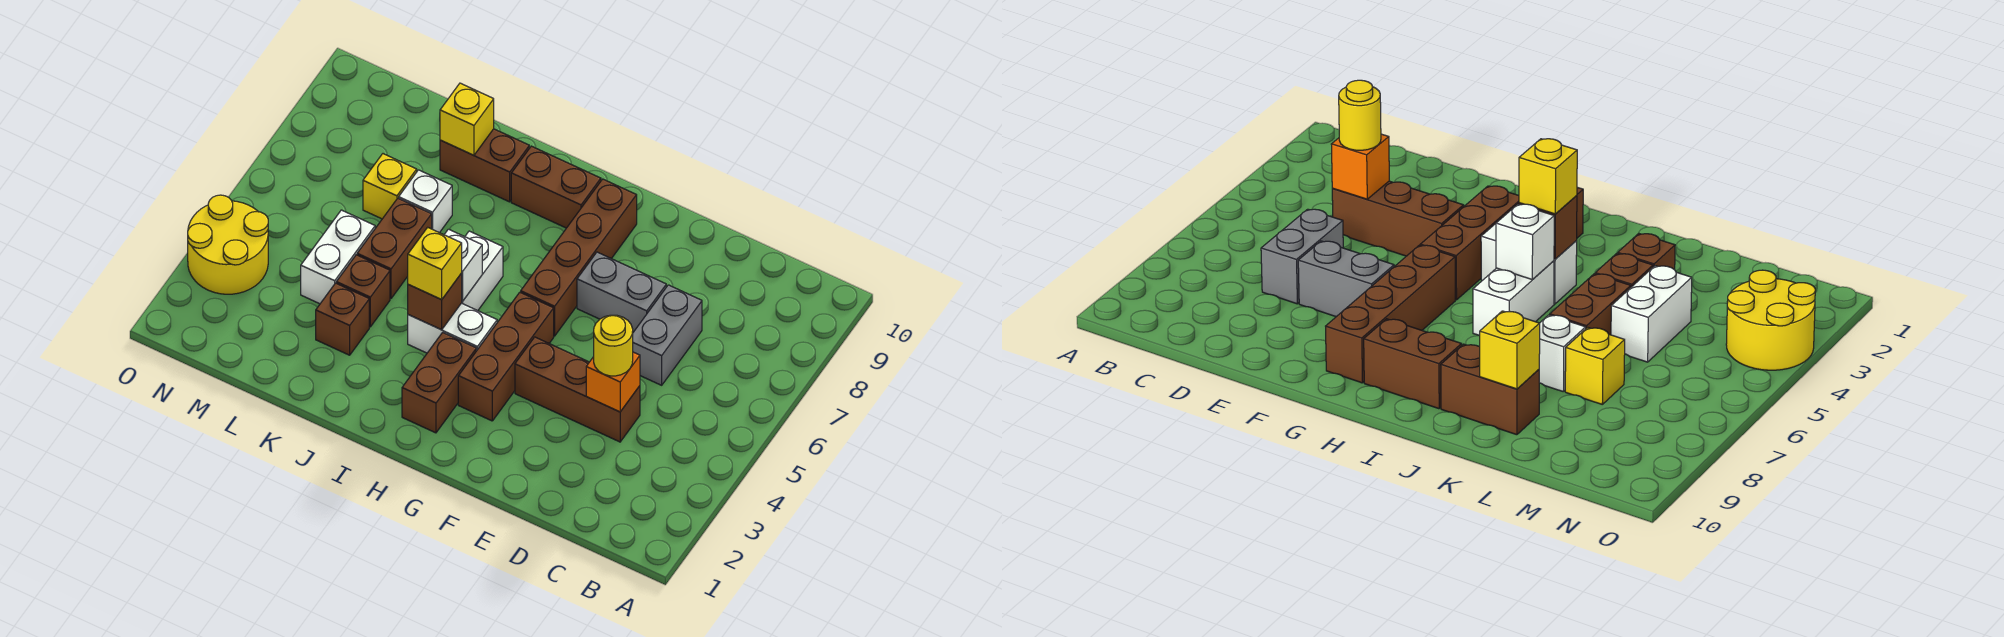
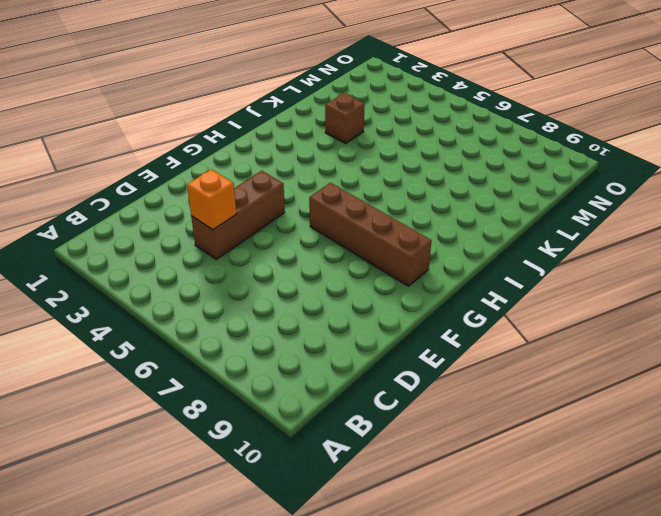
none -> grey 1x2 brick [633,285,702,385]
none -> grey 1x2 brick [577,252,666,332]
none -> brown 1x3 brick [458,292,554,421]

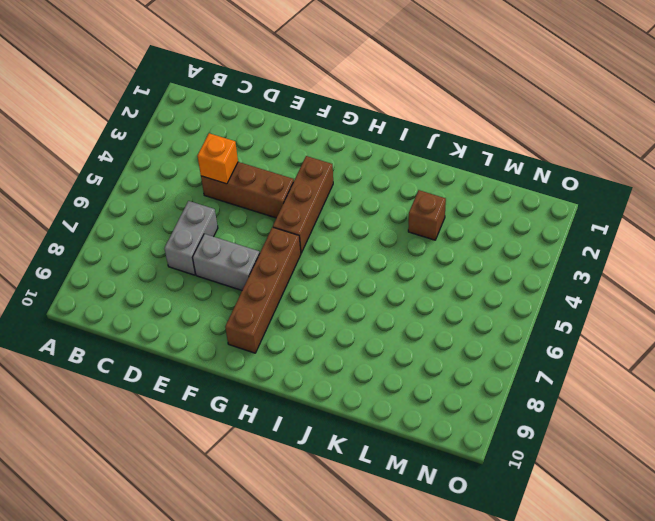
none -> brown 1x2 brick [402,332,476,433]
none -> white 1x2 brick [408,303,497,353]
none -> brown 1x2 brick [511,146,601,228]

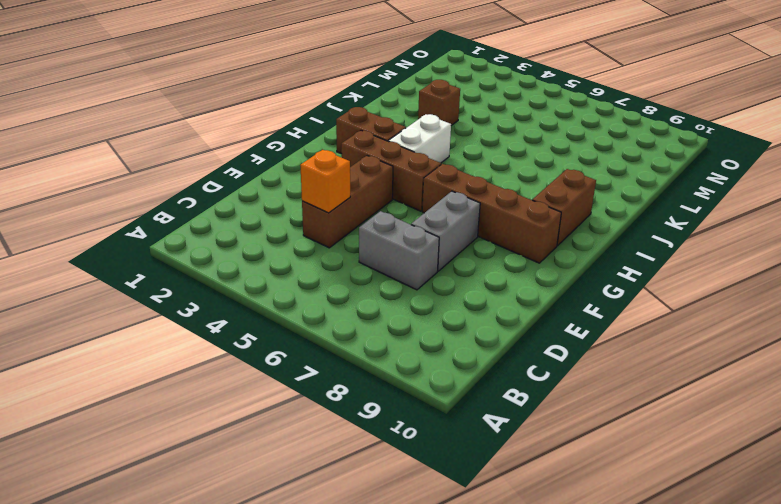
none -> white 1x2 brick [462,231,503,311]
none -> brown 1x2 brick [440,129,529,202]
none -> brown 1x1 brick [336,255,390,327]

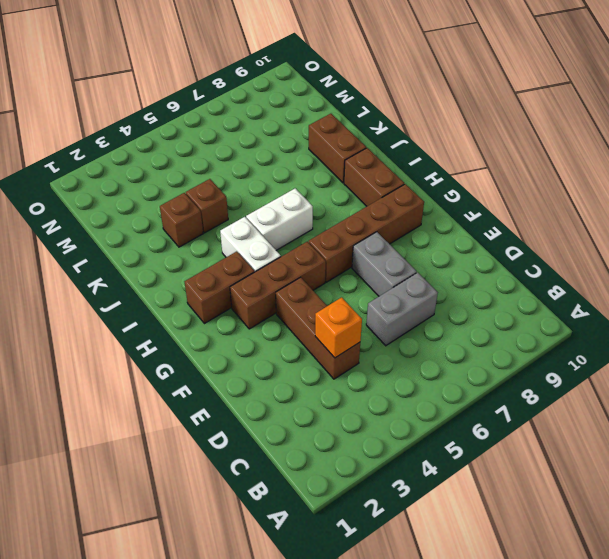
none -> brown 1x2 brick [357,198,432,299]
none -> white 1x1 brick [399,170,452,233]
none -> white 1x2 brick [301,210,375,304]

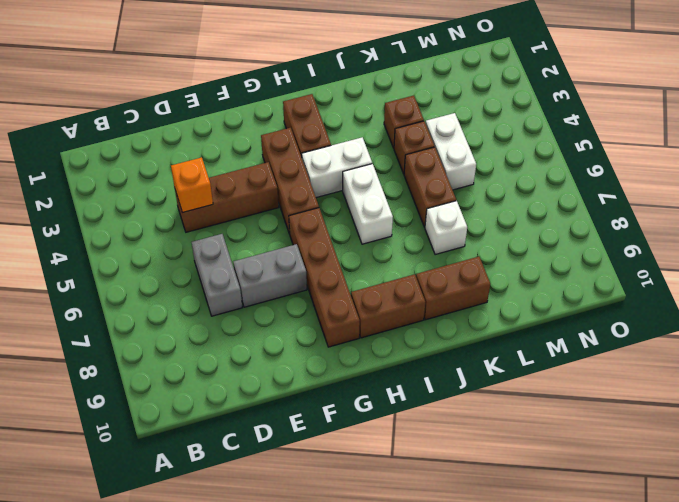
none -> yellow 1x1 brick [363,154,417,219]
none -> yellow 2x2 round brick [188,195,268,294]
none -> brown 1x1 brick [408,273,462,330]

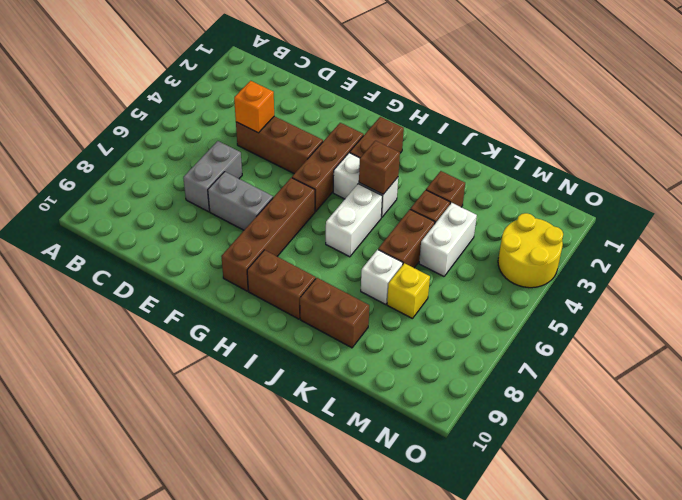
none -> white 1x1 brick [444,229,482,302]
none -> yellow 1x1 brick [440,83,494,155]
none -> yellow 1x1 round brick [594,315,633,376]

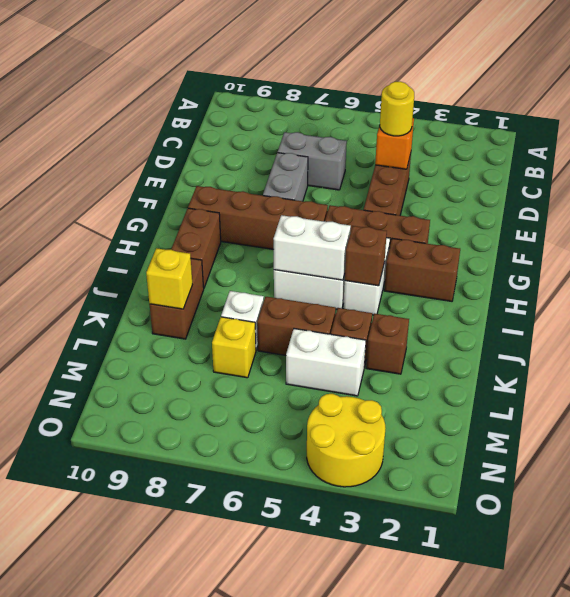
white 1x2 brick [273,215,351,280] -> white 1x1 brick [444,229,482,302]
none -> yellow 1x1 brick [408,227,462,300]

